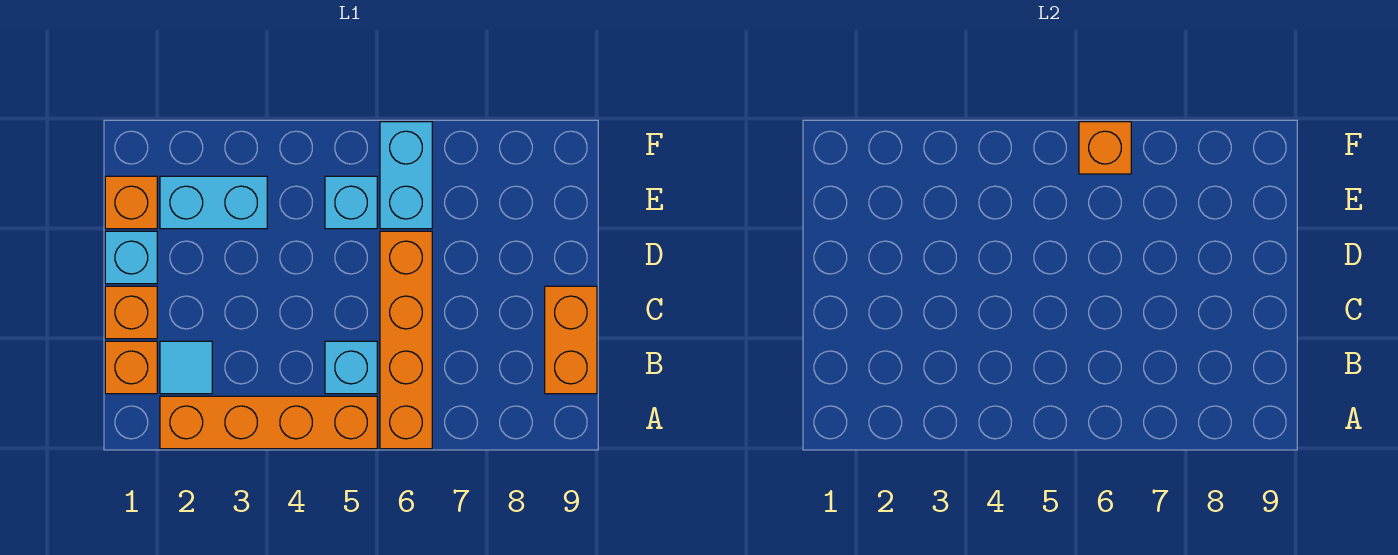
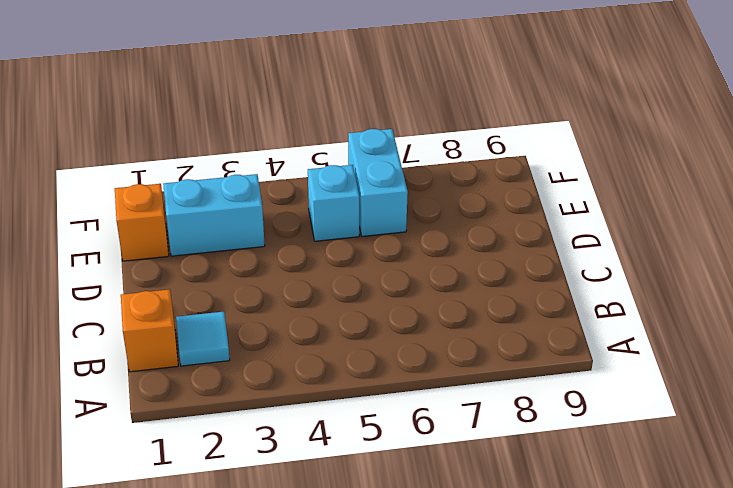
none -> orange 1x4 brick [160,396,377,449]
none -> orange 1x4 brick [380,231,432,449]
none -> cyan 1x1 brick [325,341,377,394]

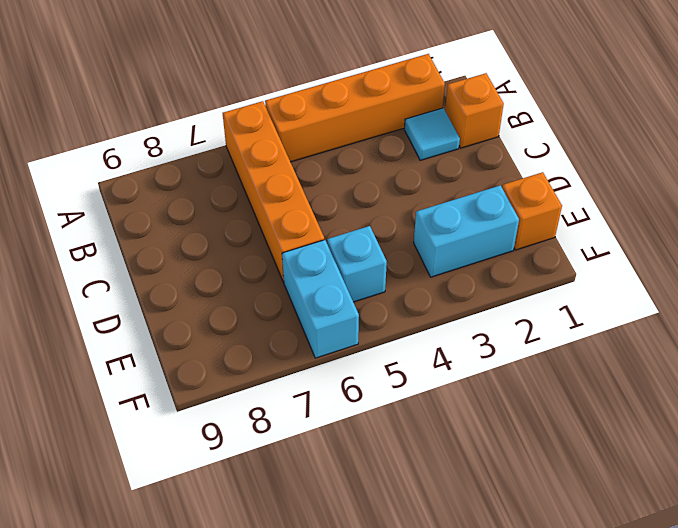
none -> cyan 1x1 brick [325,341,377,394]
none -> orange 1x2 brick [545,286,597,394]
none -> orange 1x1 brick [105,286,157,339]

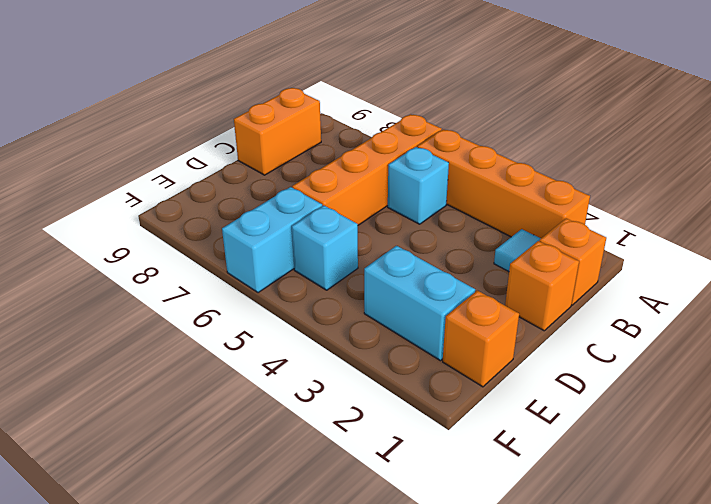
none -> cyan 1x1 brick [105,231,157,284]
none -> orange 1x1 brick [1079,122,1131,174]

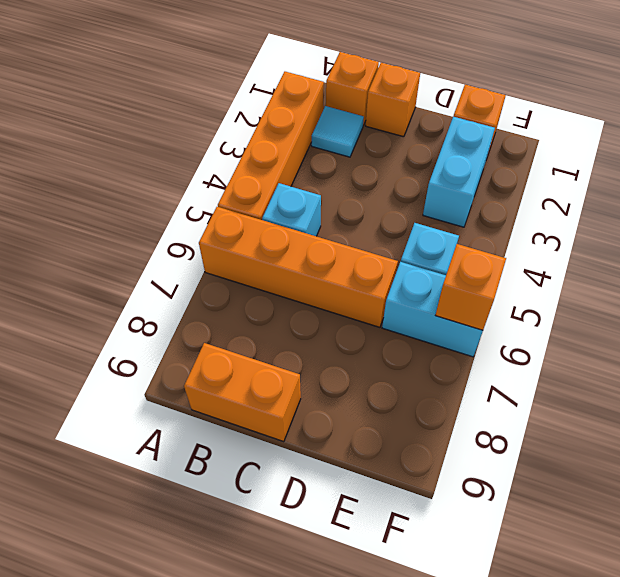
none -> cyan 1x1 brick [105,231,157,284]

